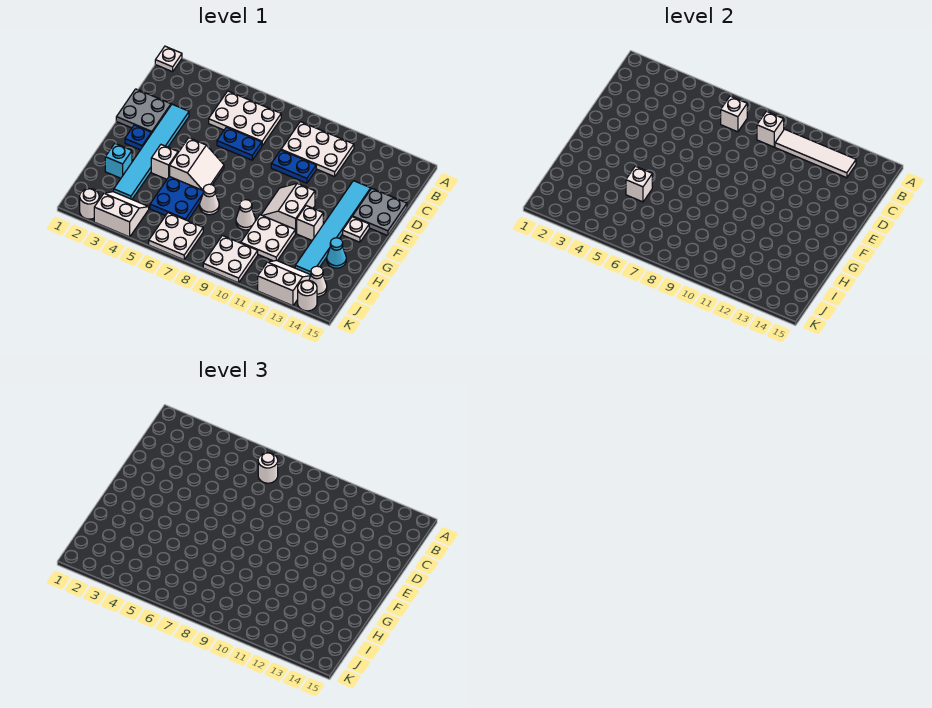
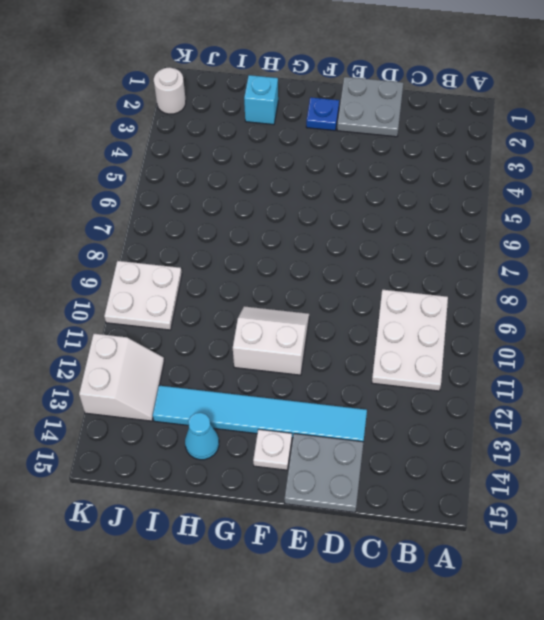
none -> white 1x1 plate [155,46,182,72]
none -> white 2x3 plate [209,91,281,146]
none -> cyan 1x6 tile [114,104,189,199]
none -> blue 1x2 plate [217,127,262,160]

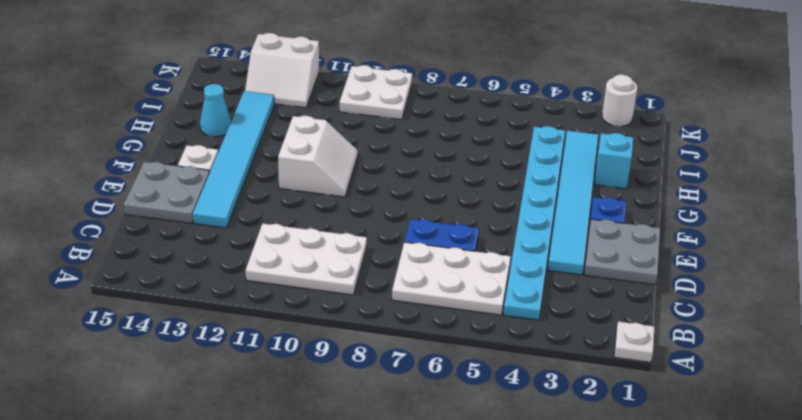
cyan 1x8 plate [503,126,565,320] -> white 1x1 brick [151,145,178,179]
none -> blue 1x2 plate [271,150,316,183]
none -> white 2x2 slope [170,138,224,190]
none -> white 1x1 brick [297,206,323,240]
none -> blue 2x2 plate [150,176,203,221]

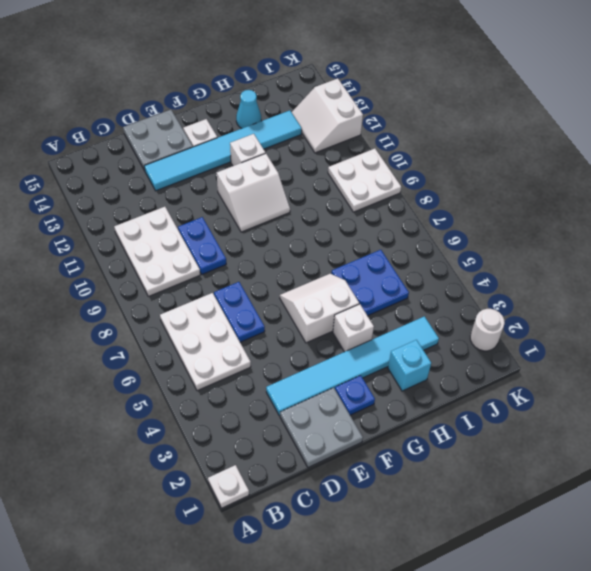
none -> white 1x1 cone [200,184,219,215]
none -> white 1x1 cone [236,200,255,230]
none -> white 2x2 plate [241,215,296,261]
none -> white 2x2 slope [94,192,149,237]

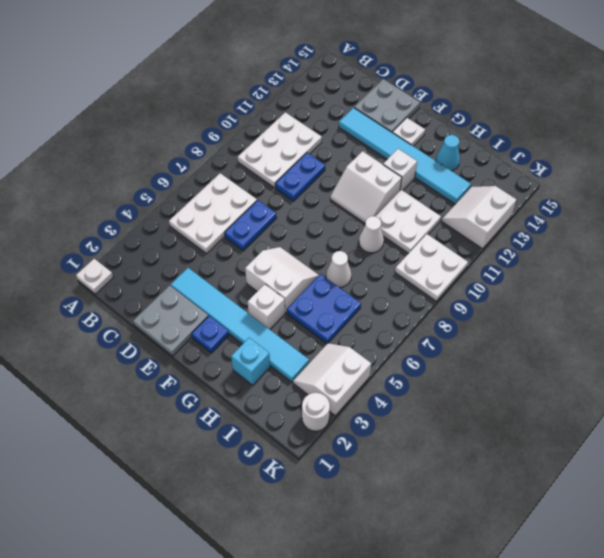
none -> white 2x2 plate [149,213,203,260]
none -> white 1x1 cone [309,266,327,297]
none -> white 1x1 round brick [298,280,317,311]
none -> white 1x1 brick [721,96,747,132]

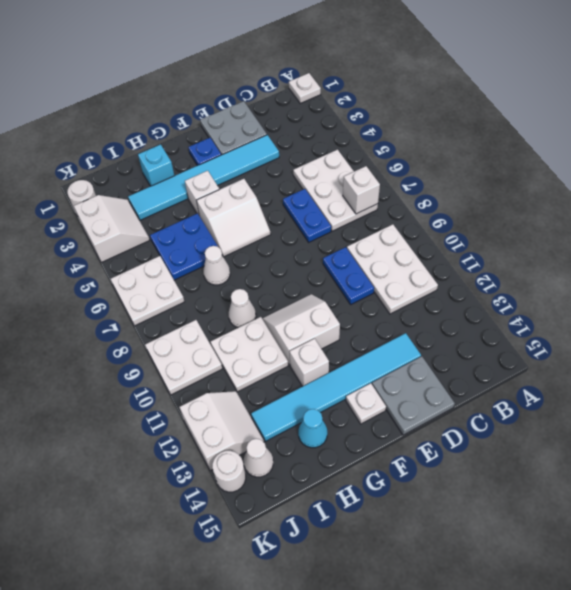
none -> white 1x1 brick [757,111,784,147]
none -> white 1x4 tile [775,129,856,178]
none -> white 1x1 brick [626,166,652,202]
none -> white 1x1 round brick [258,453,278,483]

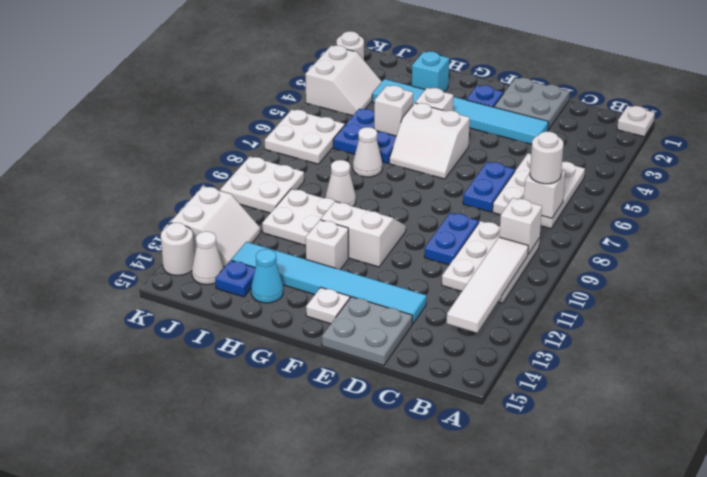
blue 1x1 plate [215,260,255,297] -> none

